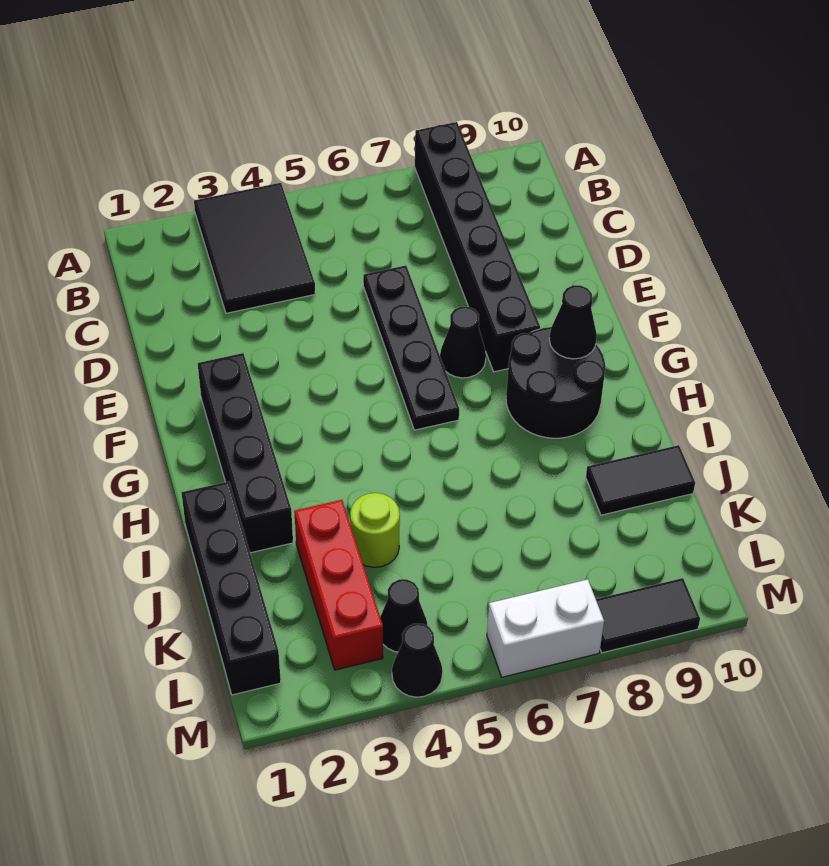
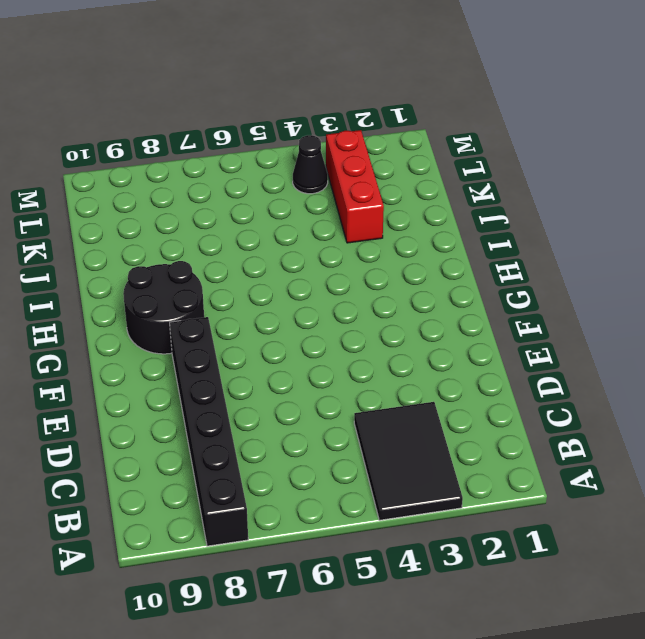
none -> black 1x4 plate [363,265,459,430]
none -> black 1x4 brick [198,353,293,553]
none -> black 1x1 cone [440,307,486,378]

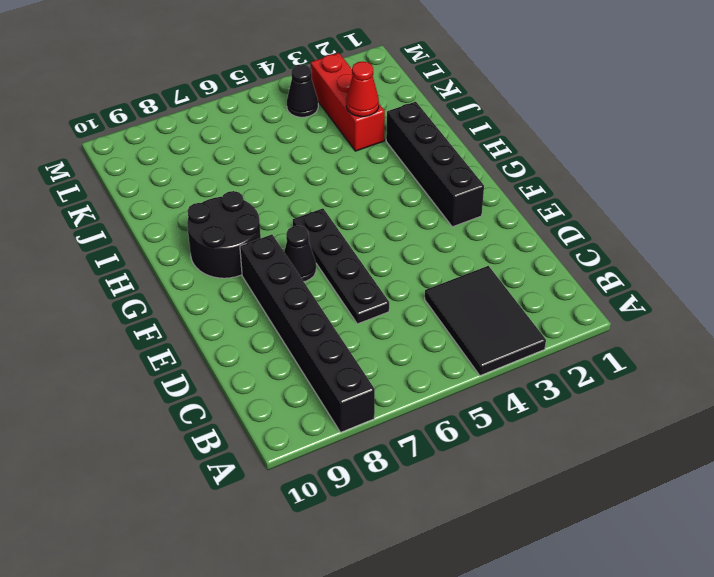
red 1x1 cone [346,61,379,117] -> none
none -> black 1x4 brick [181,482,281,695]
none -> lime 1x1 round brick [350,493,400,567]
none -> black 1x2 tile [586,445,695,515]

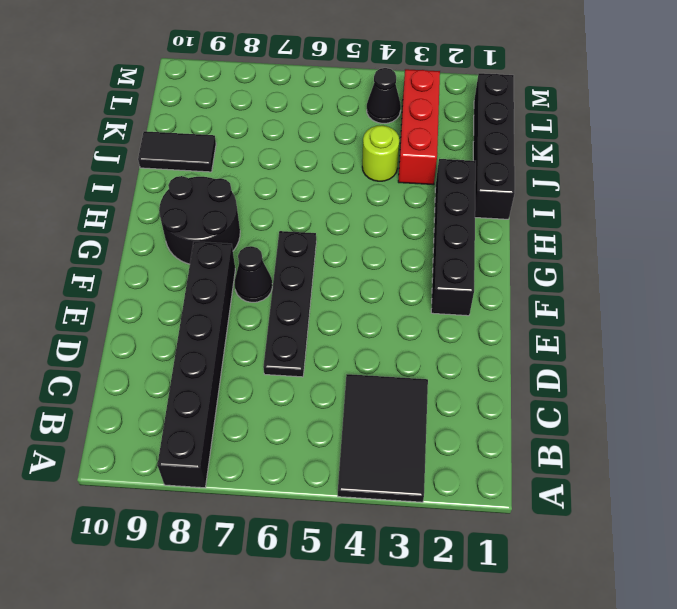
none -> black 1x1 cone [392,624,442,697]
none -> white 1x2 brick [487,579,604,677]
none -> black 1x2 tile [596,578,700,653]

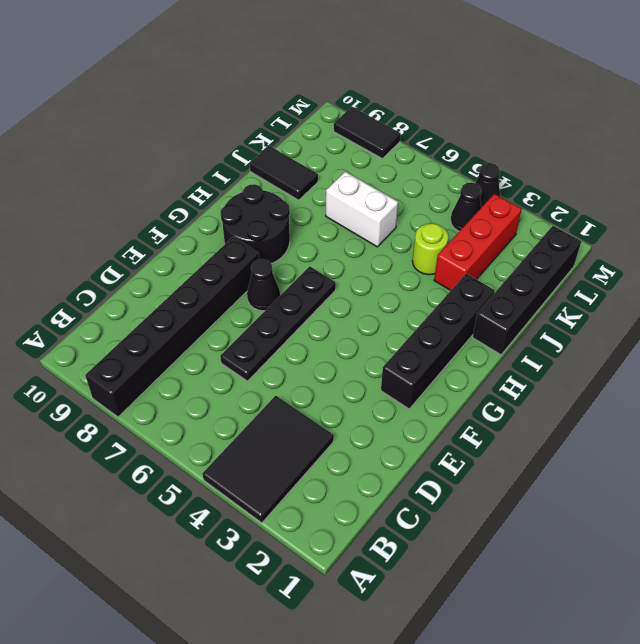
white 1x2 brick [326,172,398,247] -> white 1x2 brick moved to [487,579,604,677]
none -> black 1x1 cone [549,285,597,359]

